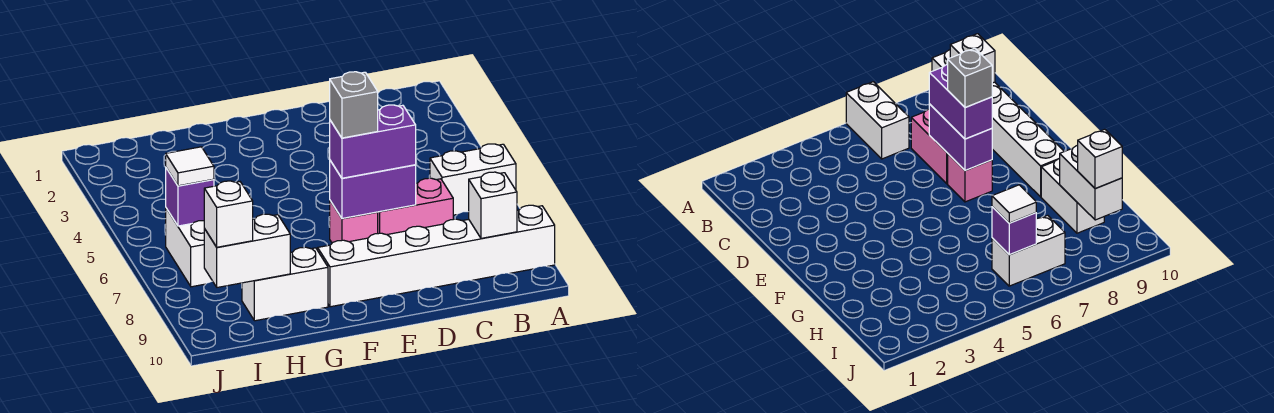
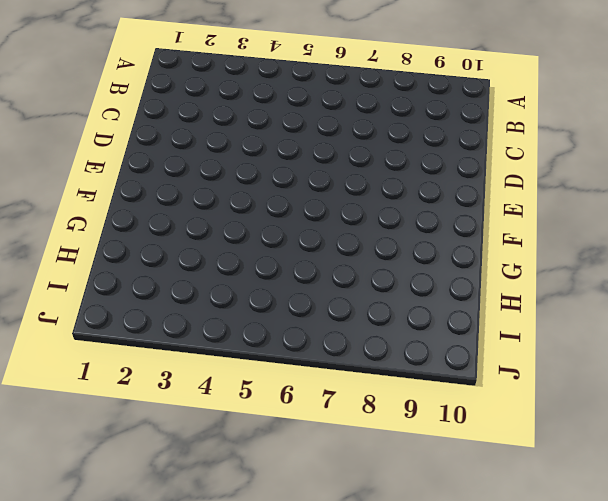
none -> white 1x2 brick [430,144,516,215]
none -> white 1x6 brick [318,205,555,307]
none -> pink 1x2 brick [378,178,453,235]

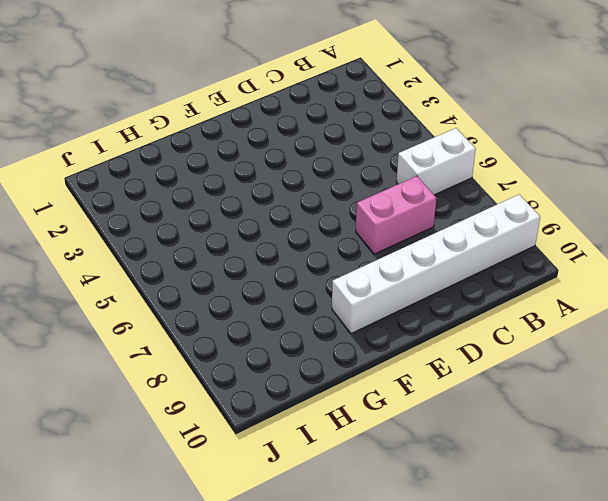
none -> pink 1x1 brick [330,201,378,243]
none -> white 1x2 brick [242,247,328,321]
none -> white 1x2 brick [166,208,212,287]

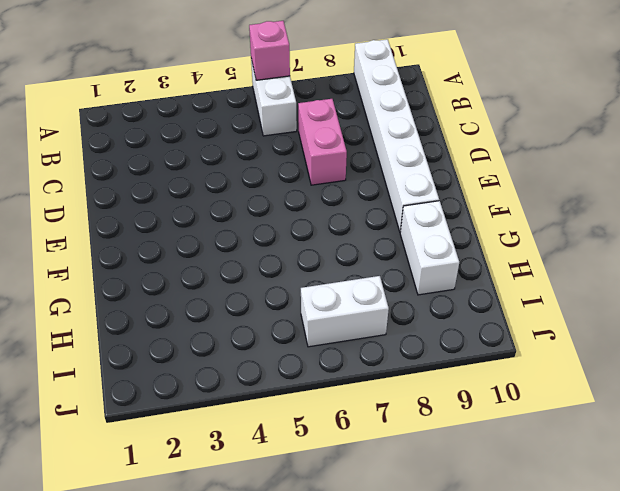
pink 1x1 brick [249,21,290,80] -> pink 1x1 brick moved to [330,201,378,243]
none -> white 1x1 brick [469,172,517,238]
none -> purple 1x2 brick [330,161,416,218]
none -> white 1x2 brick [204,214,290,287]

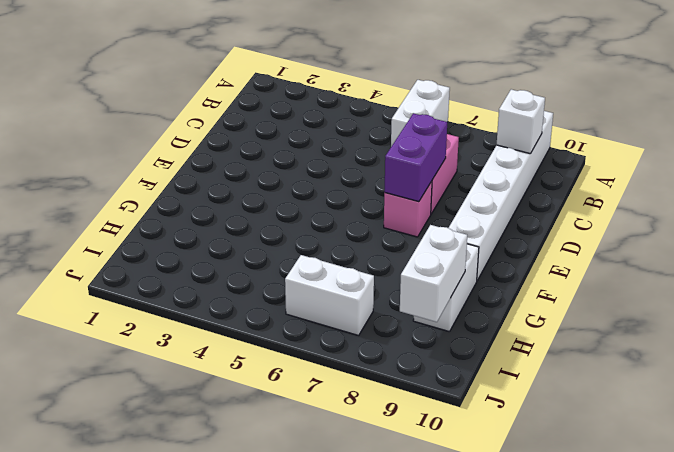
none -> purple 1x1 brick [166,168,214,226]
none -> purple 1x2 brick [330,105,416,178]
none -> white 1x1 tile [166,147,214,186]

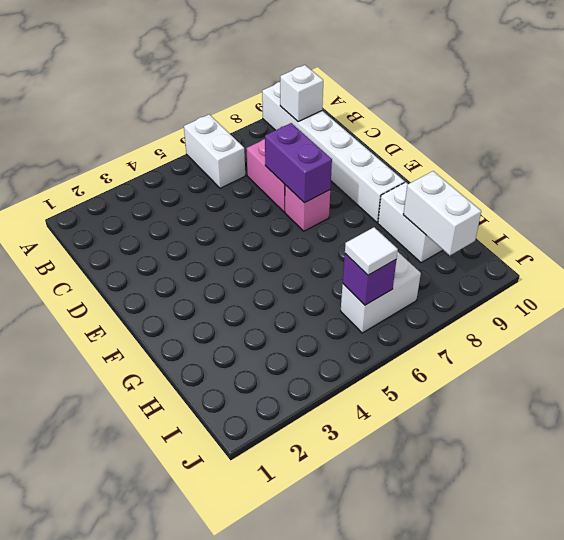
none -> purple 1x2 brick [330,105,416,178]
none -> white 1x1 brick [204,181,253,247]
none -> grey 1x1 brick [330,72,378,138]

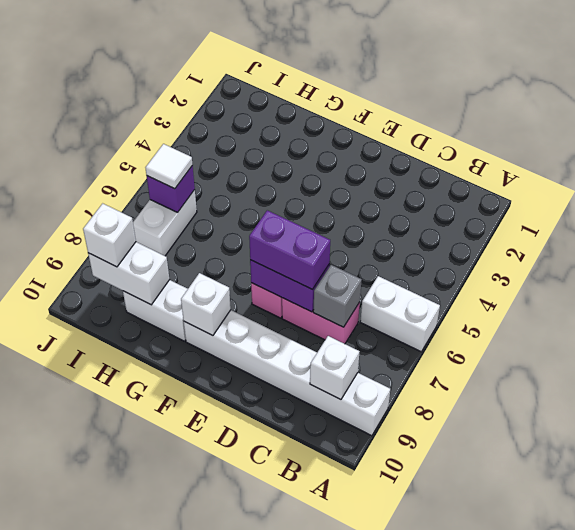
grey 1x1 brick [313,265,362,327] -> grey 1x1 brick moved to [330,72,378,138]
white 1x1 brick [181,273,231,336] -> none

